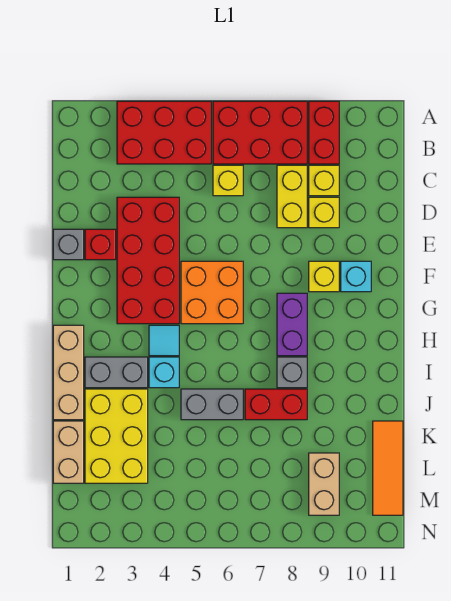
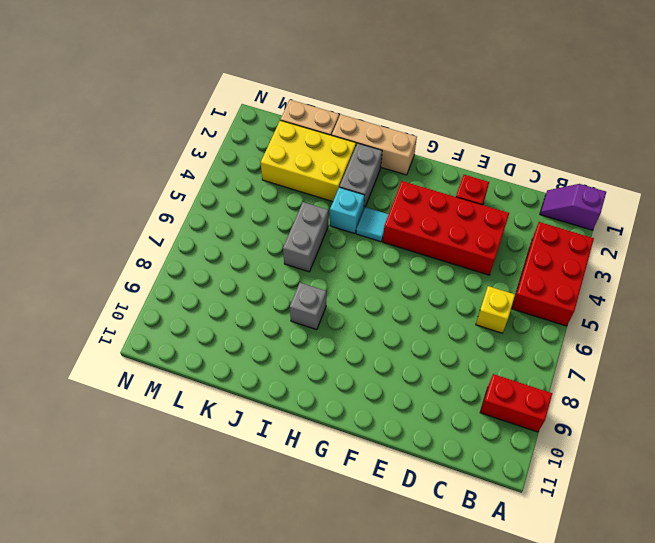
purple 1x2 slope [540,184,606,230] -> none
none -> red 2x3 brick [213,101,307,164]
none -> yellow 1x2 brick [277,165,307,228]
none -> yellow 1x1 brick [309,165,339,196]

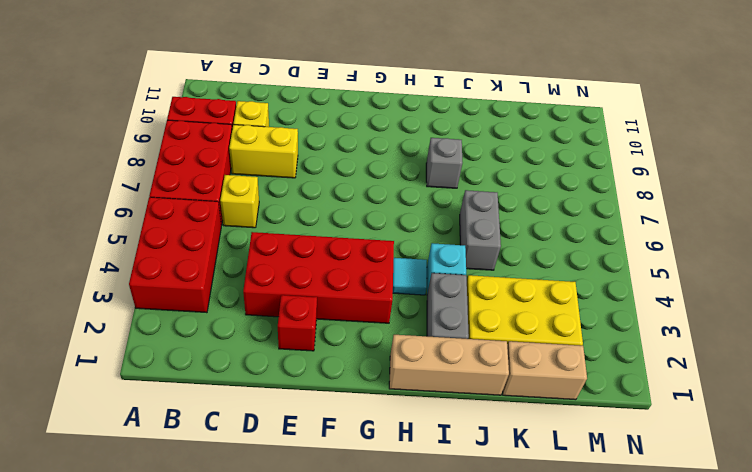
none -> yellow 1x1 brick [309,197,339,228]
none -> grey 1x1 brick [53,229,84,260]
none -> orange 2x2 brick [181,261,243,324]

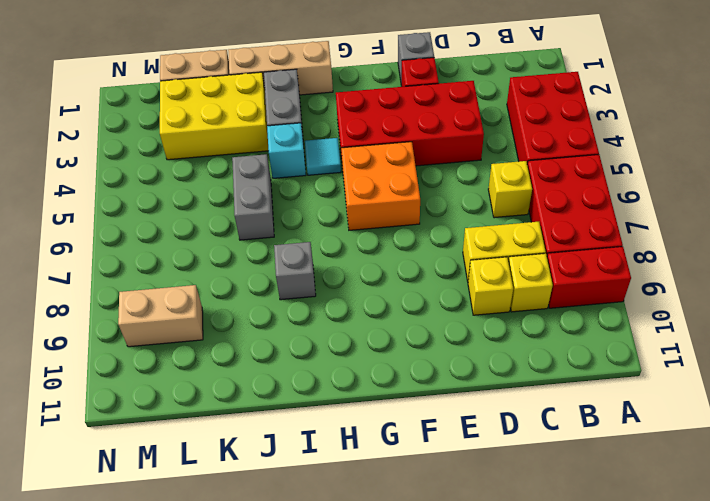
none -> yellow 1x1 brick [309,261,339,292]
none -> cyan 1x1 brick [341,261,371,292]
none -> purple 1x2 brick [277,293,307,356]

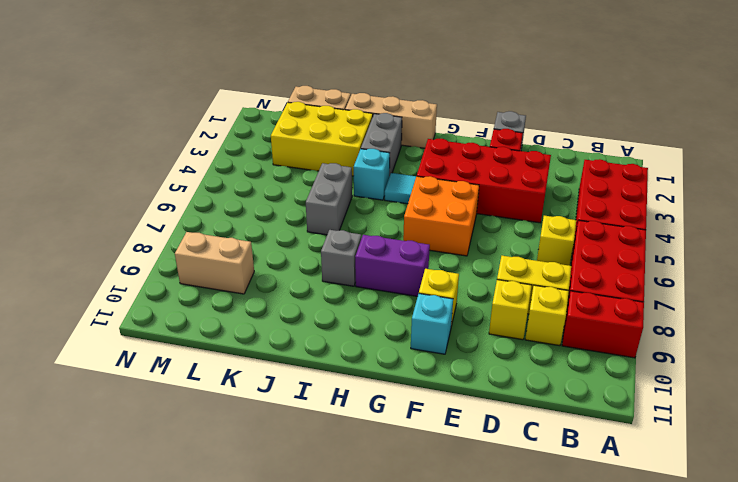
none -> red 1x2 brick [245,389,307,420]
none -> orange 1x3 tile [373,421,403,515]

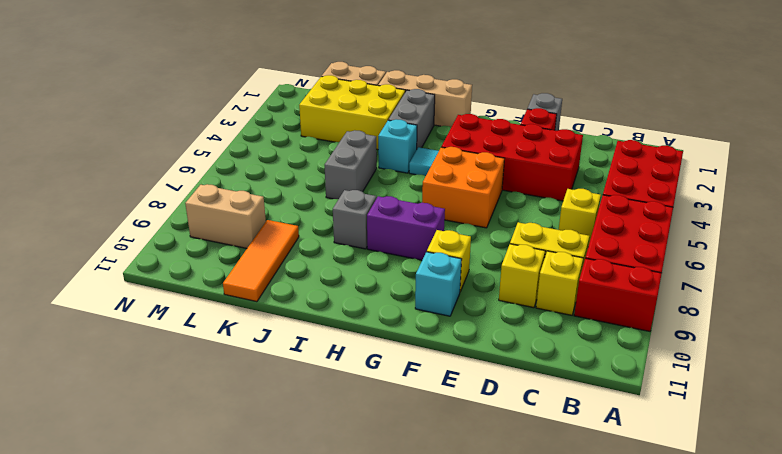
orange 1x3 tile [223,220,299,302] -> orange 1x3 tile turned to [373,421,403,515]
none -> red 1x2 brick [245,389,307,420]

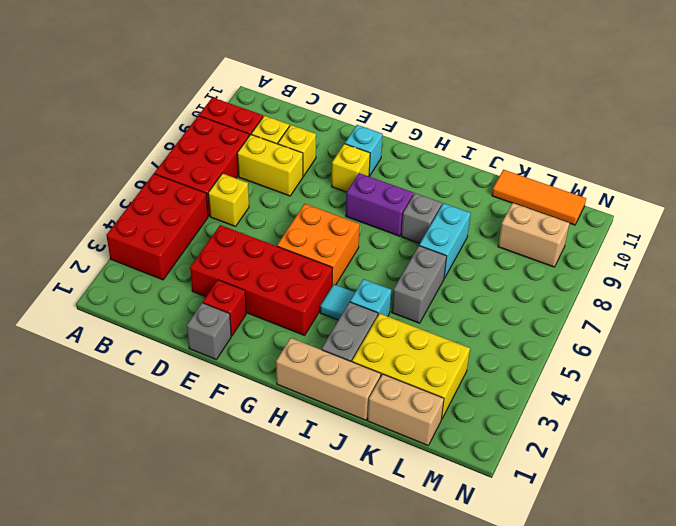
cyan 1x2 brick [419,203,471,278] -> red 1x2 brick [245,389,307,420]

